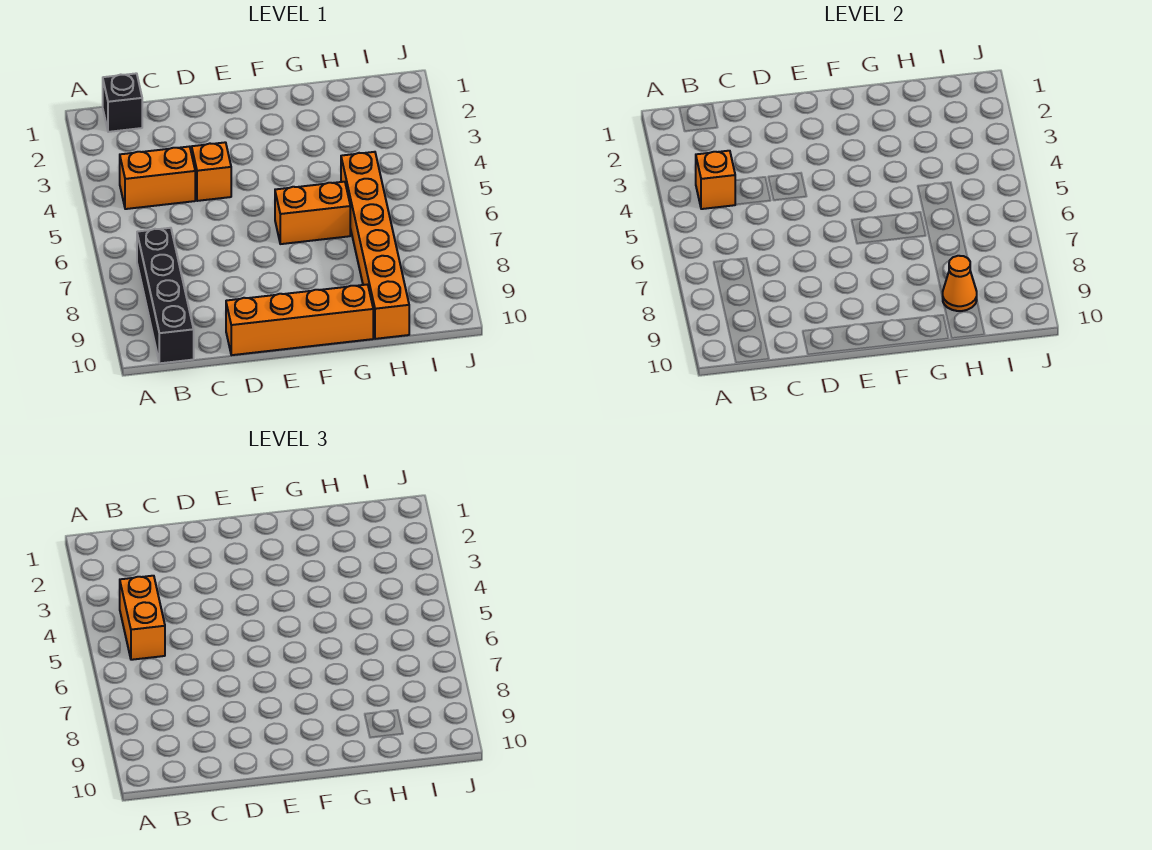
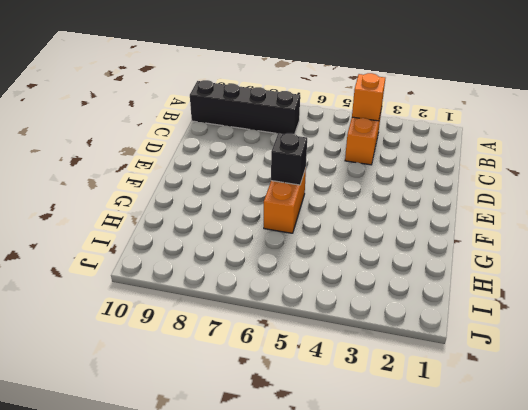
black 1x1 brick [271,133,307,185] -> black 1x1 brick moved to [103,73,142,132]
none -> orange 1x1 brick [192,142,231,201]
none -> orange 1x4 brick [226,284,373,355]

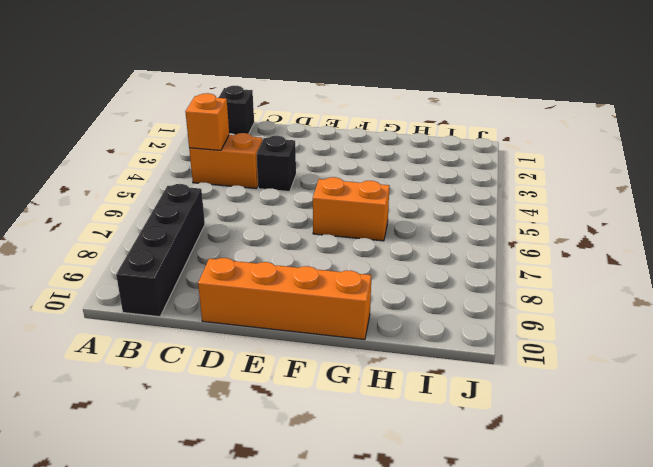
black 1x1 brick [256,136,296,192] -> orange 1x1 brick [192,142,231,201]
none -> orange 1x6 brick [341,152,409,339]
none -> orange 1x1 cone [942,256,977,311]

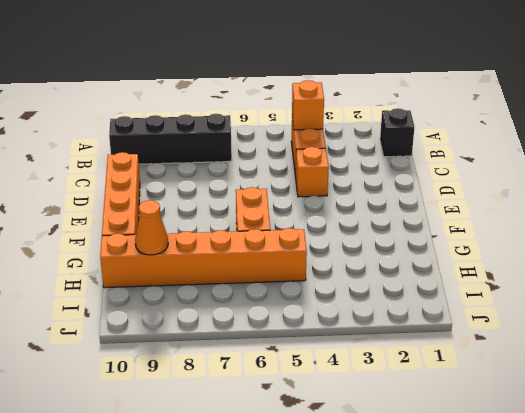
none -> orange 1x2 brick [120,576,165,660]

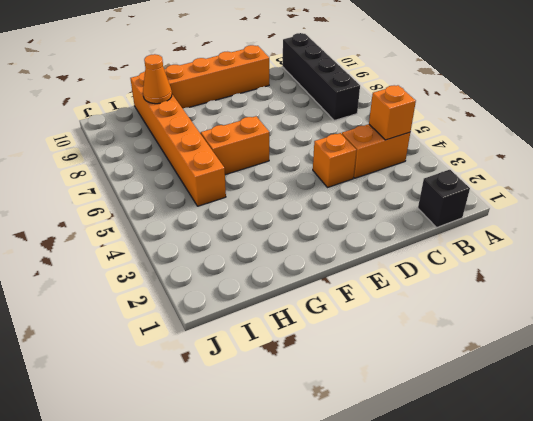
none -> orange 1x2 brick [120,576,165,660]

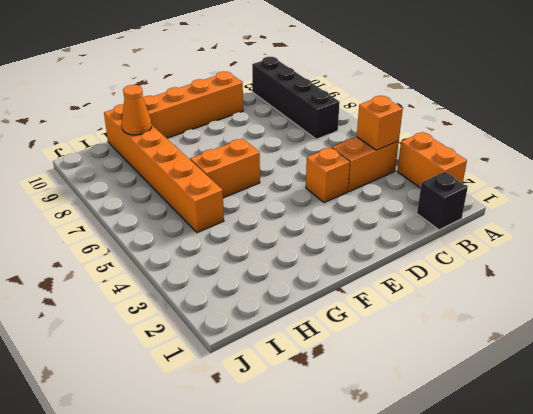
orange 1x2 brick [397,132,467,188] -> orange 1x2 brick moved to [120,576,165,660]

